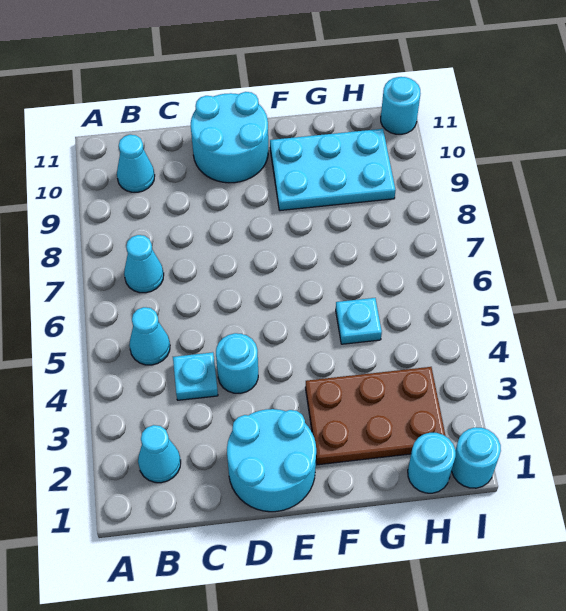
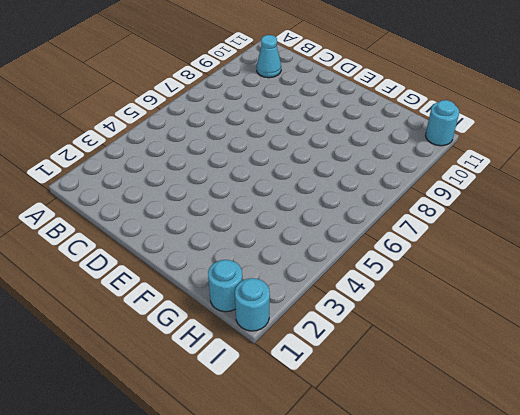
none -> cyan 1x1 cone [138,425,181,483]
none -> cyan 1x1 cone [129,307,170,365]
none -> cyan 1x1 cone [124,235,164,293]

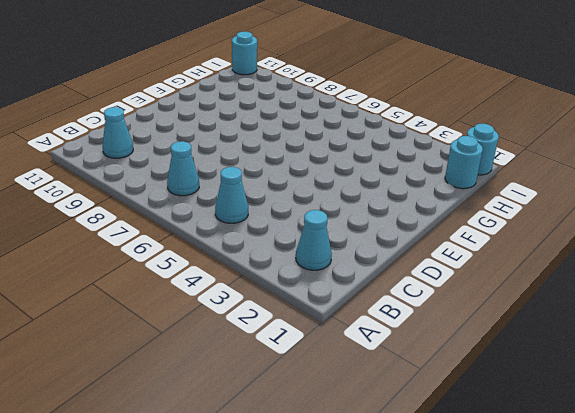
none -> cyan 1x1 plate [173,352,218,400]
none -> cyan 2x2 round brick [227,409,316,512]
none -> cyan 1x1 round brick [216,333,258,393]

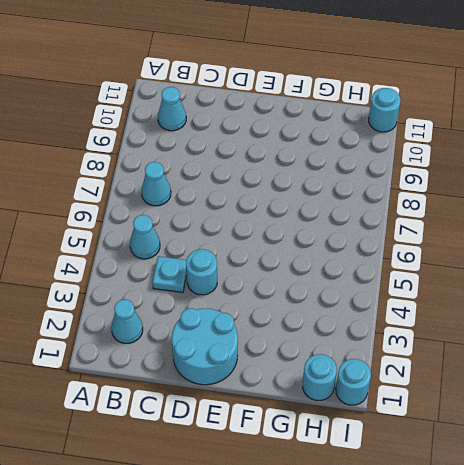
none -> cyan 2x2 round brick [191,92,268,183]
none -> brown 2x3 plate [305,367,445,465]
none -> cyan 2x3 plate [270,129,396,211]

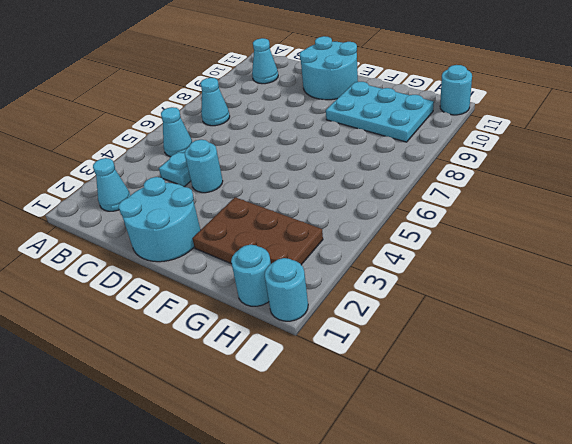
none -> cyan 1x1 plate [336,298,382,344]

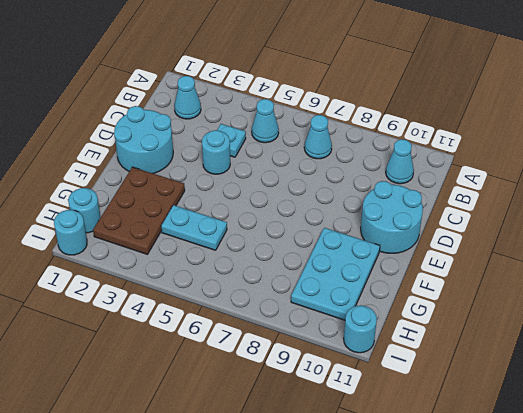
cyan 1x2 plate [161,205,227,250] -> cyan 1x1 plate [336,298,382,344]

